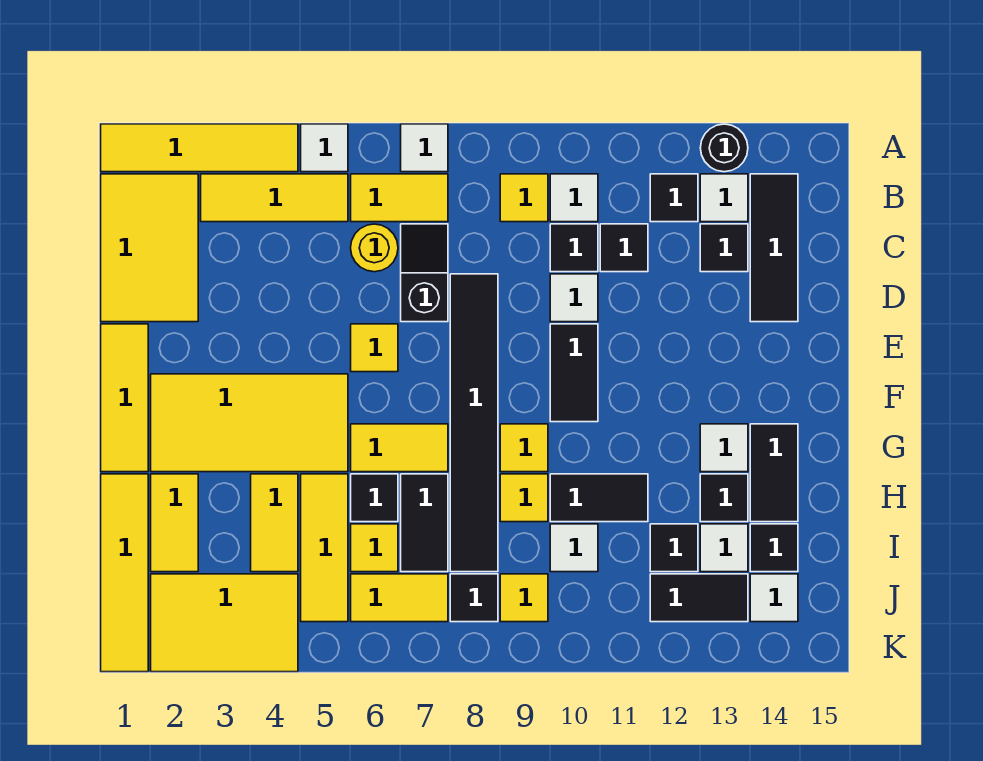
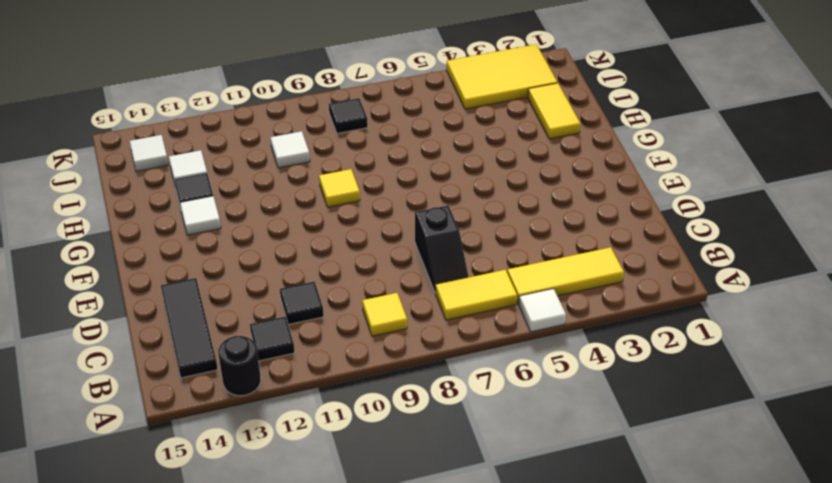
none -> yellow 1x4 tile [101,124,298,172]
none -> white 1x1 tile [401,124,448,172]
none -> yellow 2x3 tile [101,174,198,322]
none -> white 1x1 tile [550,174,598,222]

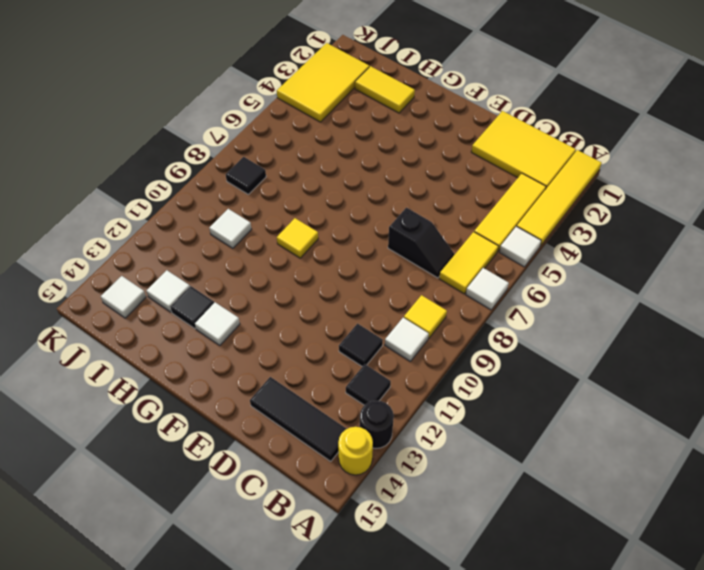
yellow 1x1 round brick [338,427,373,475] -> yellow 1x1 round brick moved to [351,224,398,272]
none -> white 1x1 tile [700,174,748,222]
none -> black 1x1 tile [550,224,598,272]
none -> black 1x1 tile [700,224,748,272]
none -> black 1x6 tile [450,274,498,572]

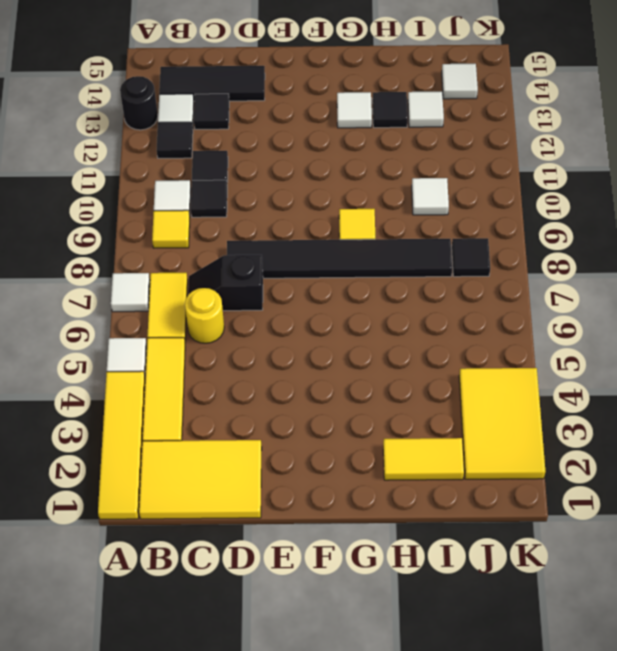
none -> white 1x1 tile [550,274,598,322]
none -> yellow 1x3 tile [101,324,148,472]
none -> yellow 1x1 tile [351,324,398,372]
none -> black 1x2 tile [550,324,598,422]

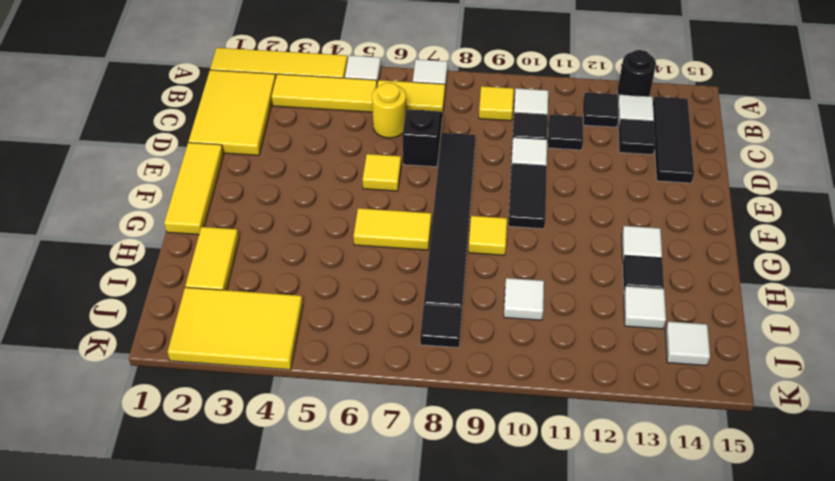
none -> yellow 2x4 tile [151,374,348,472]
none -> black 1x2 tile [750,424,798,522]
none -> yellow 1x4 tile [101,474,148,672]
none -> yellow 1x2 tile [251,474,298,572]

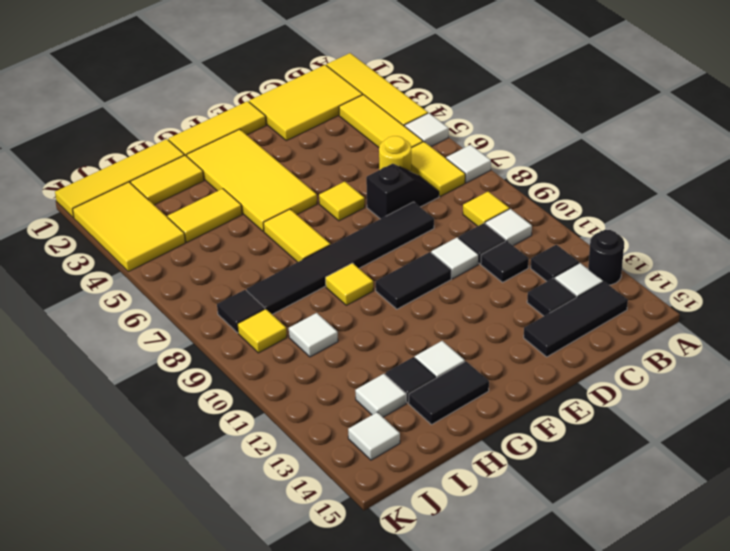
none -> yellow 1x3 tile [301,474,348,622]
none -> black 1x1 tile [351,474,398,522]
none -> black 1x2 tile [401,474,448,572]
none -> yellow 1x1 tile [500,474,548,522]

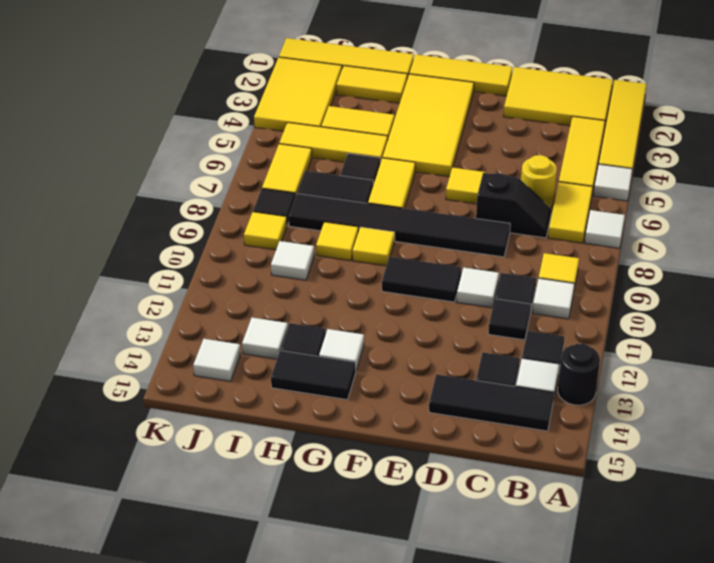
none -> black 1x2 tile [550,474,648,522]
none -> yellow 1x1 tile [351,524,398,572]
none -> black 1x1 tile [650,524,698,572]
none -> black 1x1 tile [750,524,798,572]

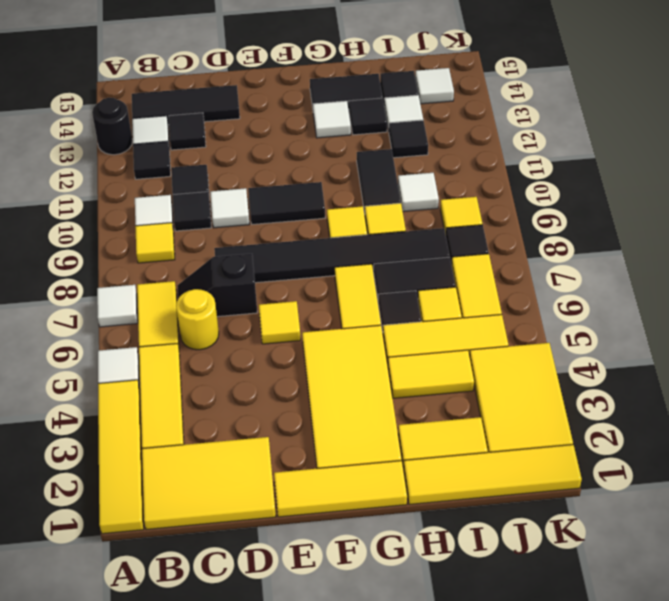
none -> black 1x2 tile [650,574,748,622]

